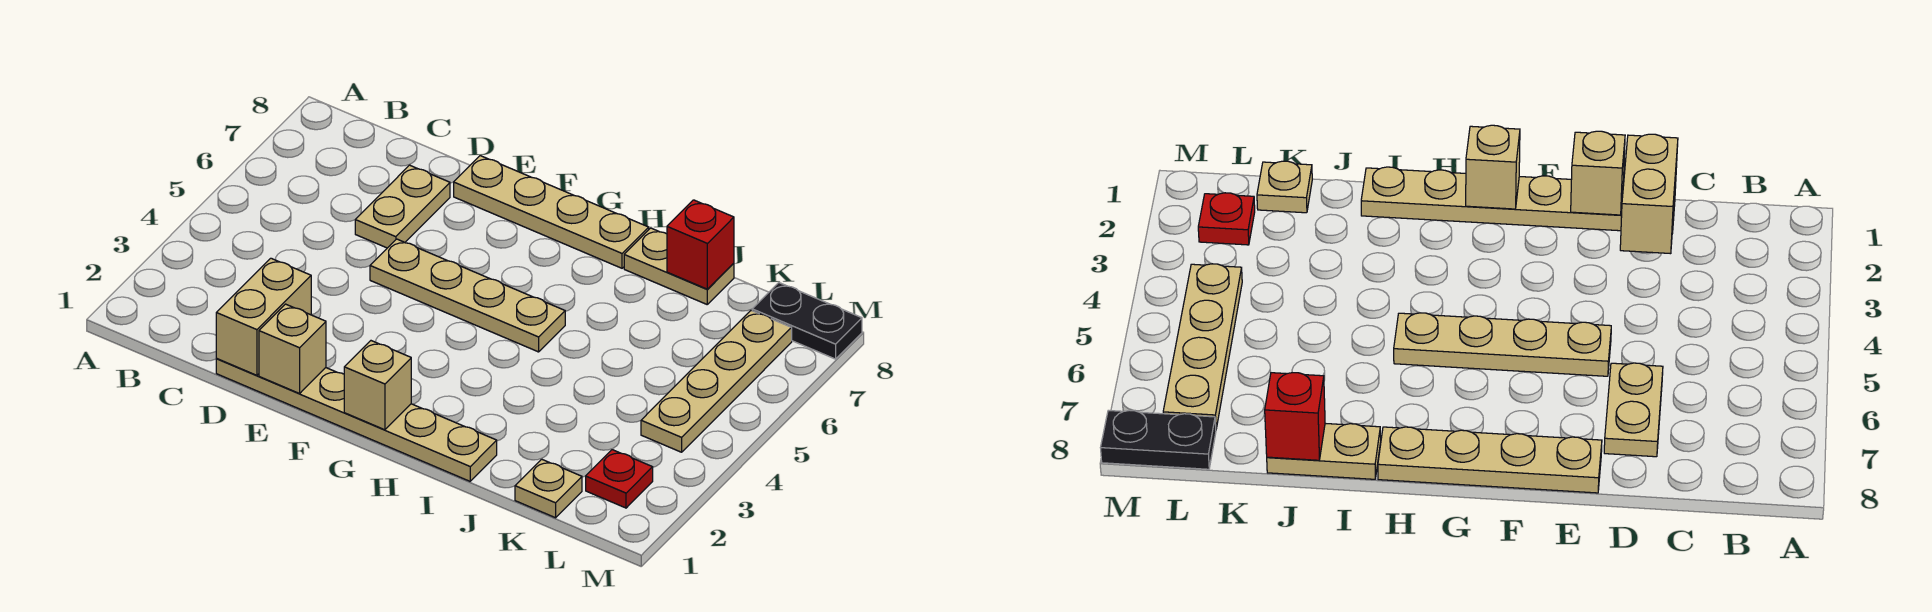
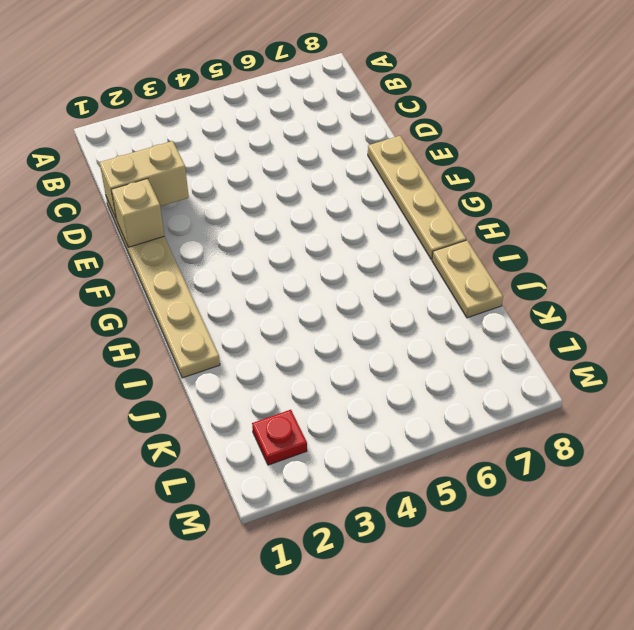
none -> tan 1x2 plate [355,165,450,248]
none -> tan 1x4 plate [370,239,565,352]
none -> tan 1x1 plate [515,459,582,518]

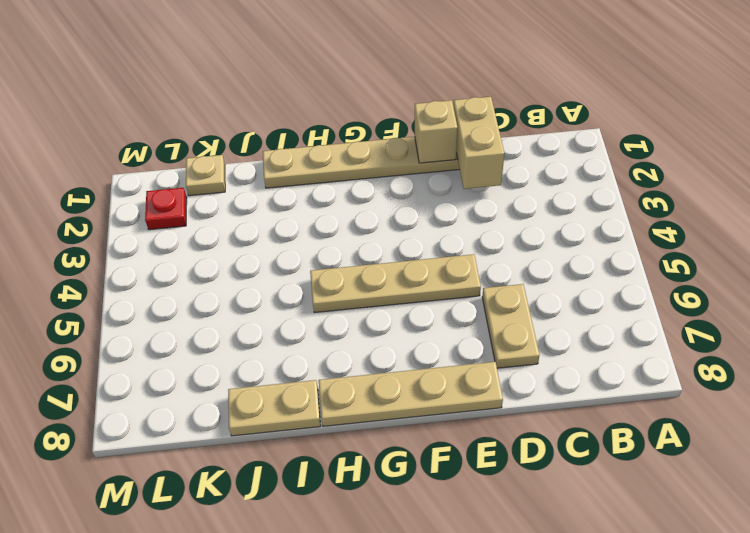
none -> tan 1x4 plate [641,310,792,452]
none -> black 1x2 plate [752,283,862,359]
none -> tan 1x1 brick [344,341,411,430]

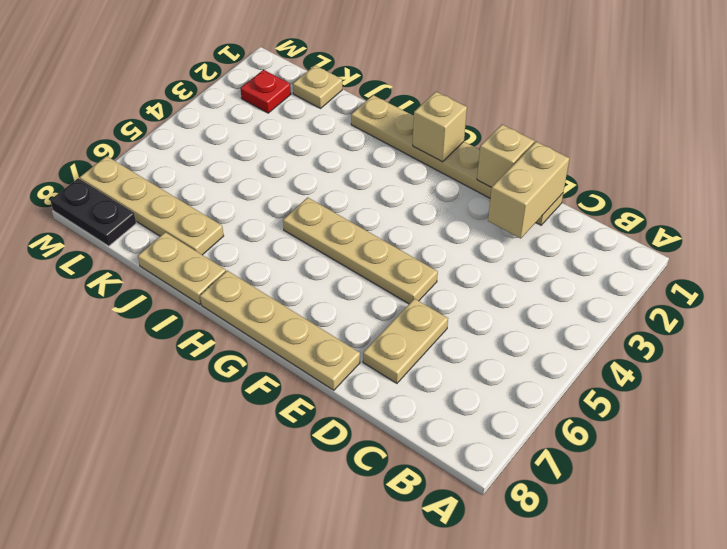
tan 1x4 plate [80,156,224,255] -> tan 1x4 plate turned to [641,310,792,452]
none -> red 1x1 brick [667,200,734,289]

